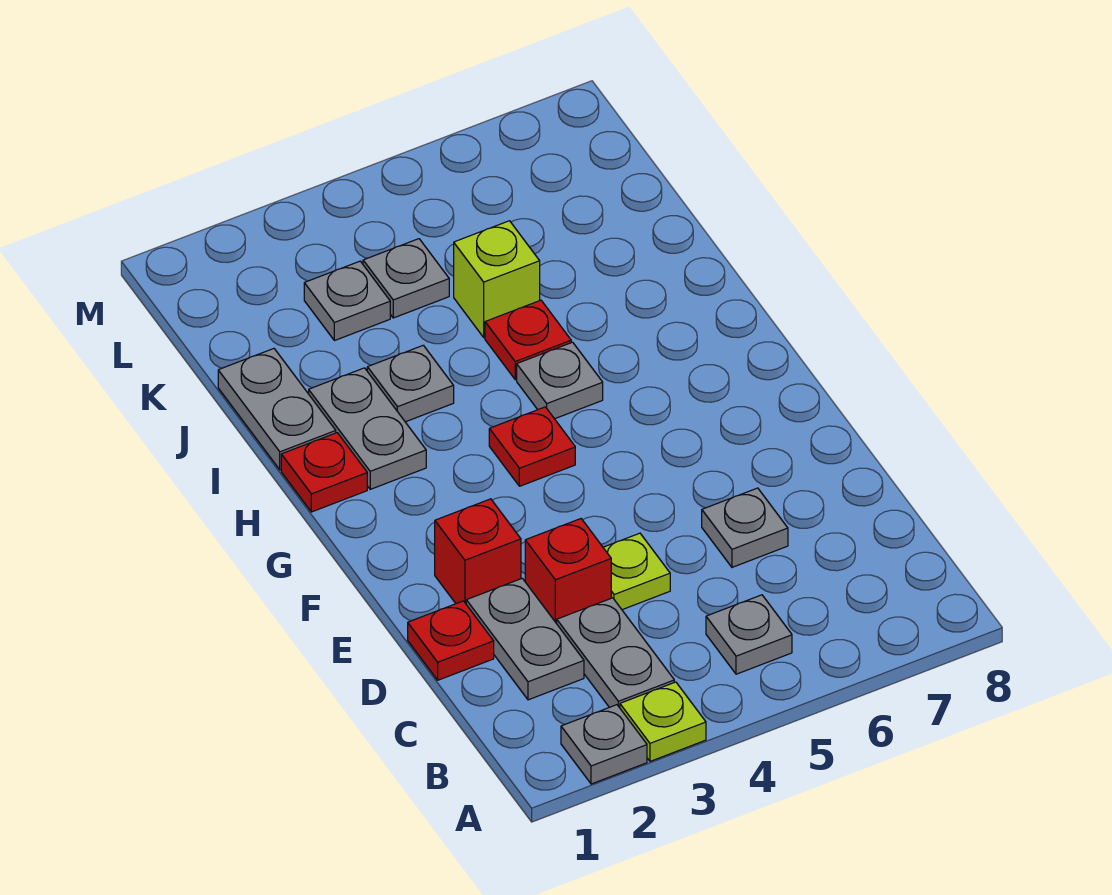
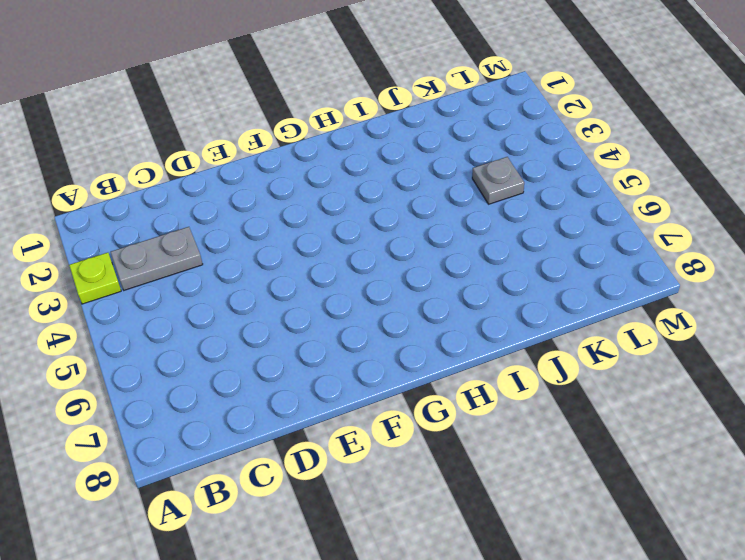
none -> grey 1x1 plate [561,705,647,784]
none -> grey 1x1 plate [706,595,792,674]
none -> grey 1x2 plate [466,578,584,700]

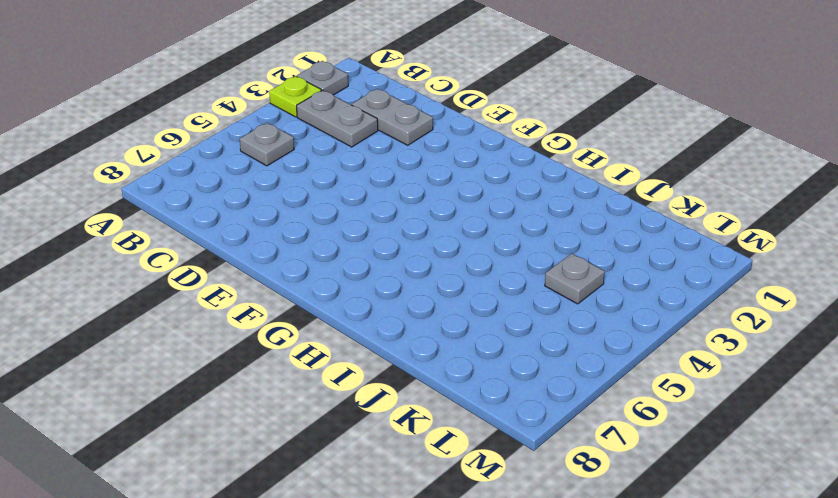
none -> red 1x1 plate [408,601,494,680]
none -> red 1x1 brick [525,519,611,624]
none -> lime 1x1 plate [603,533,670,610]

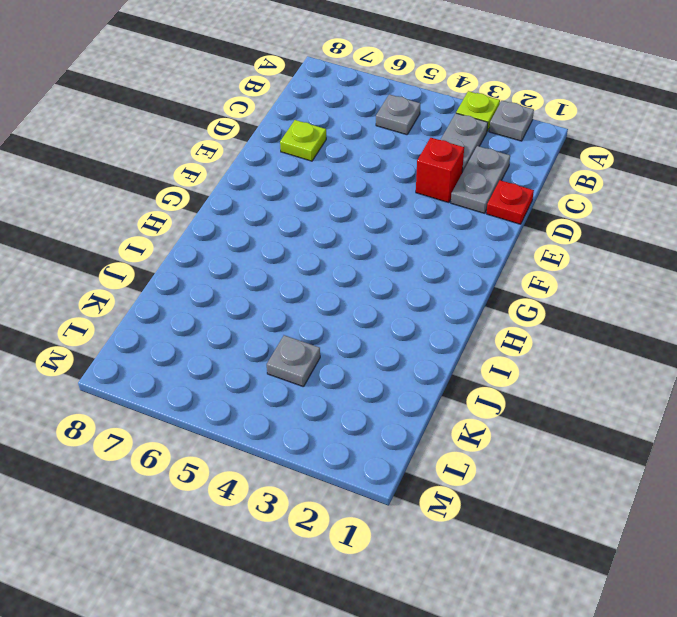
lime 1x1 plate [280,120,326,161] -> lime 1x1 plate moved to [603,533,670,610]
none -> grey 1x1 plate [702,488,788,567]
none -> red 1x1 brick [435,499,521,604]
none -> red 1x1 plate [489,407,575,486]

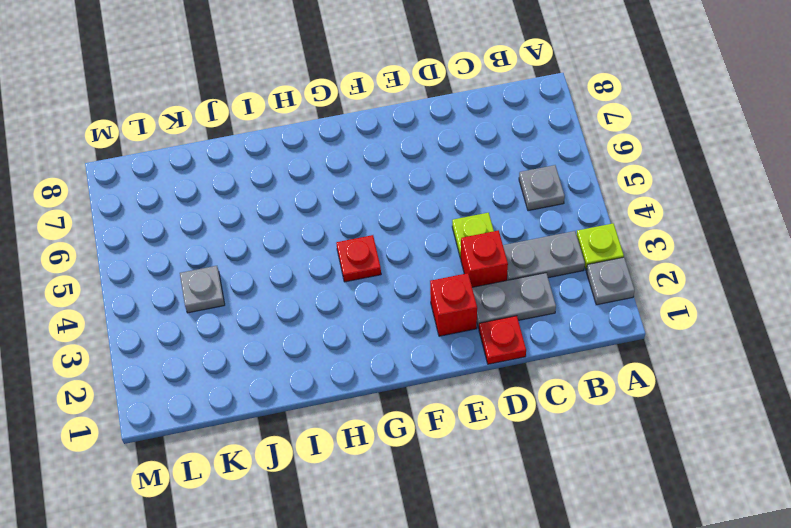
none -> grey 1x1 plate [702,488,788,567]
none -> red 1x1 plate [281,433,367,512]
none -> grey 1x2 plate [309,368,426,489]

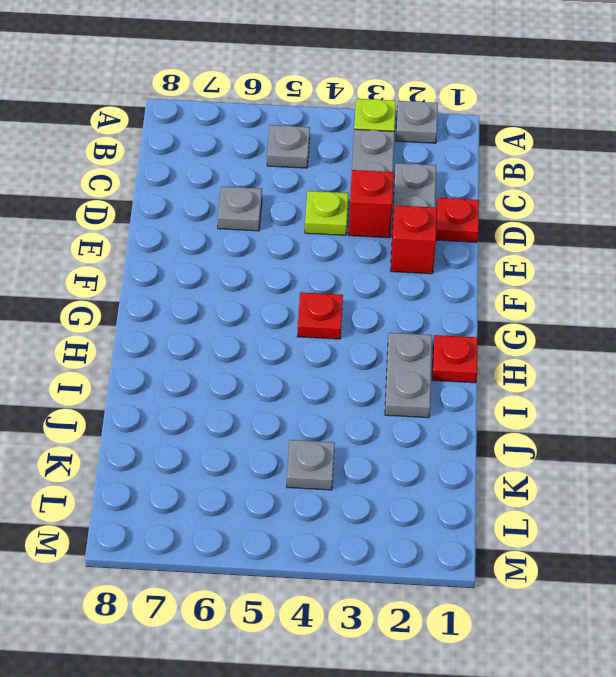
none -> grey 1x1 plate [517,342,603,419]
none -> grey 1x2 plate [218,349,336,470]
none -> grey 1x1 plate [367,345,454,422]

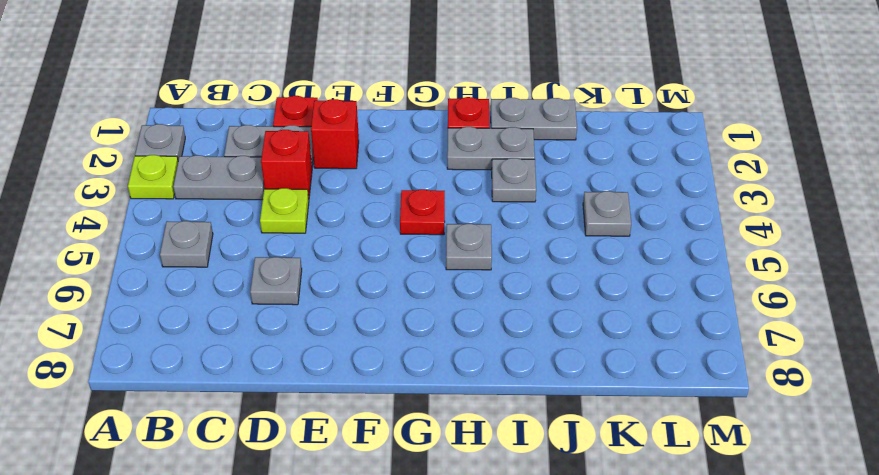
none -> red 1x1 plate [485,300,571,380]
none -> lime 1x1 brick [454,221,540,337]
none -> grey 1x1 plate [304,261,390,341]

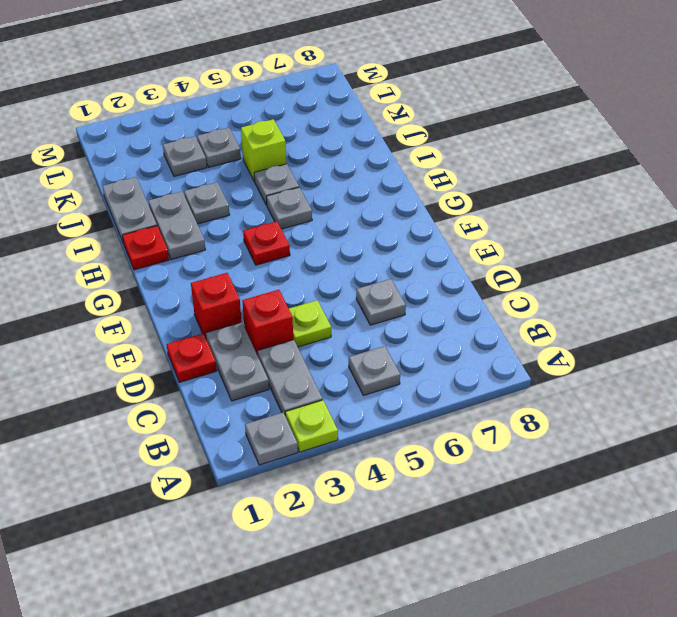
grey 1x1 plate [254,164,299,205] -> red 1x1 plate [485,300,571,380]

